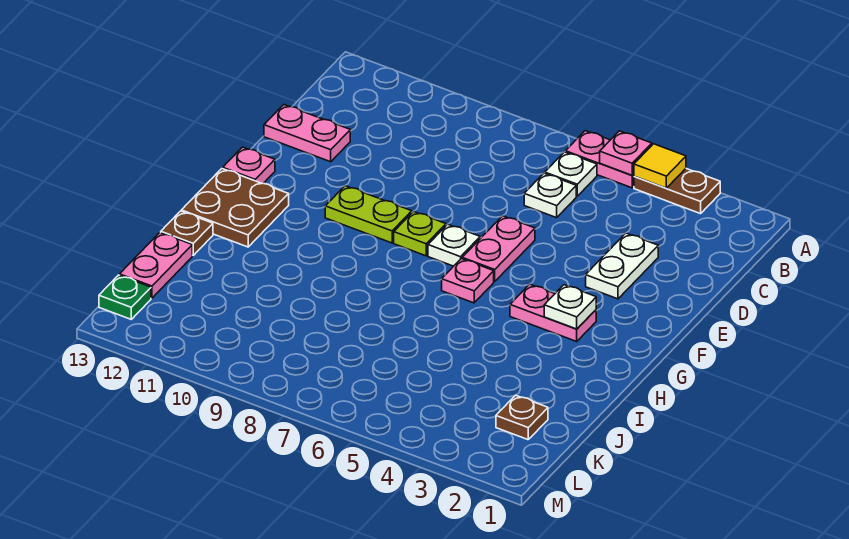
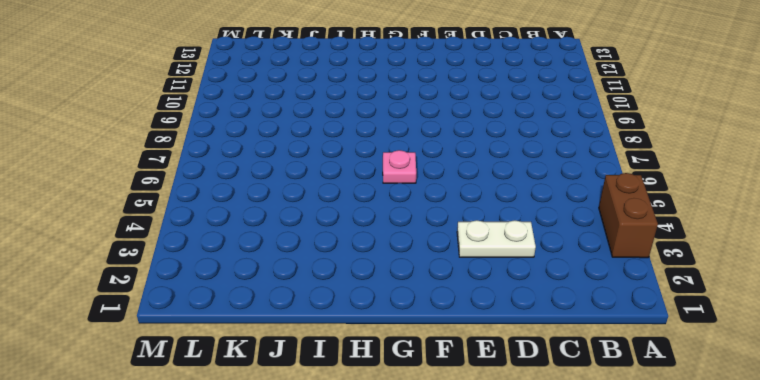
brown 1x2 brick [599,173,658,258] -> brown 1x2 plate [634,169,720,214]
none -> pink 1x2 plate [565,131,634,188]
none -> white 1x1 plate [545,152,597,196]
none -> white 1x1 plate [524,173,576,218]

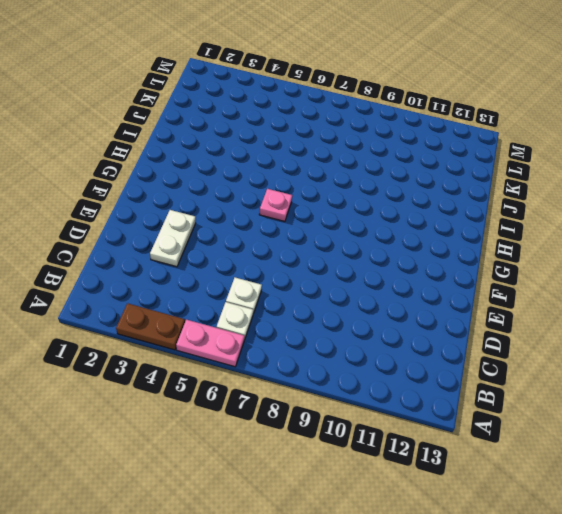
none -> pink 1x2 plate [264,105,350,162]
none -> pink 1x2 plate [462,216,535,282]
none -> white 1x1 plate [428,224,480,266]

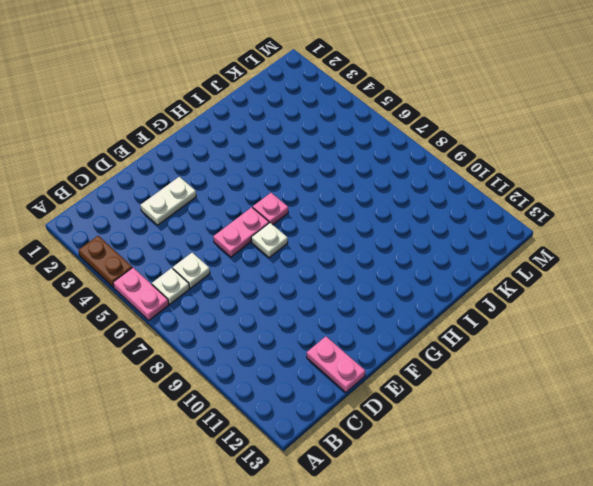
none -> lime 1x1 plate [394,211,446,256]
none -> lime 1x2 plate [325,186,412,243]
none -> pink 1x1 plate [223,147,275,183]

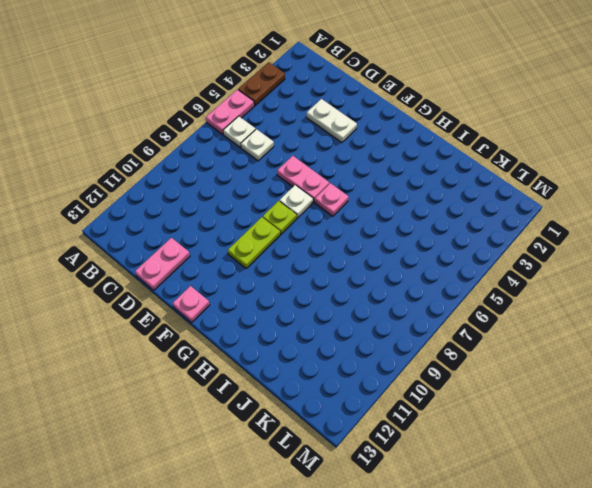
none -> pink 1x2 plate [510,284,596,341]
none -> brown 2x2 plate [181,169,289,247]
none -> brown 1x1 plate [161,211,213,255]

